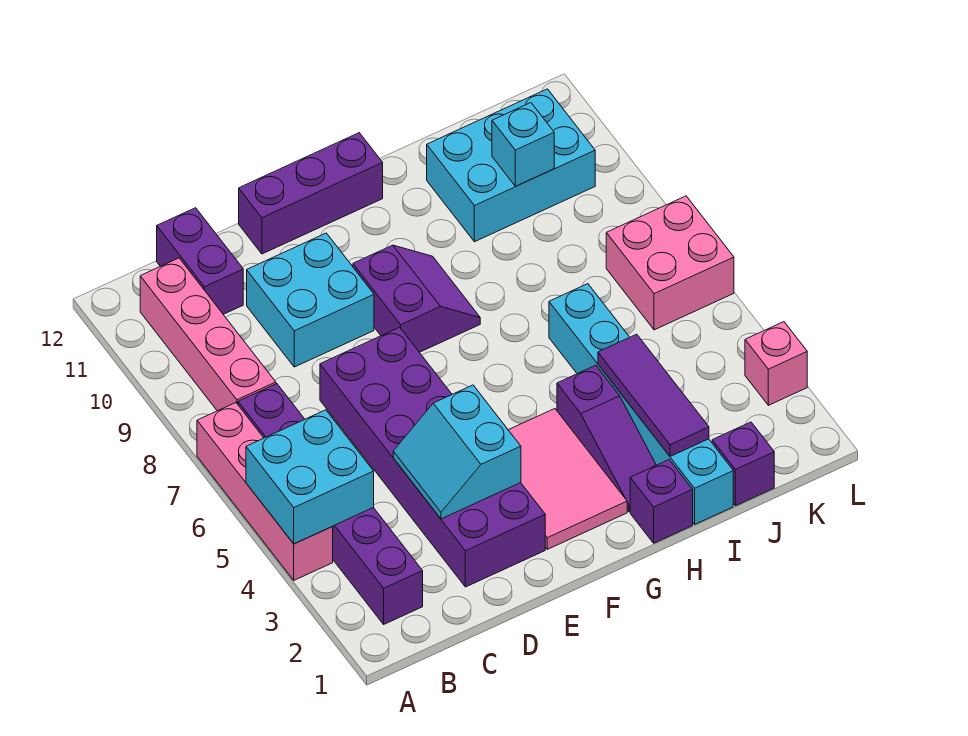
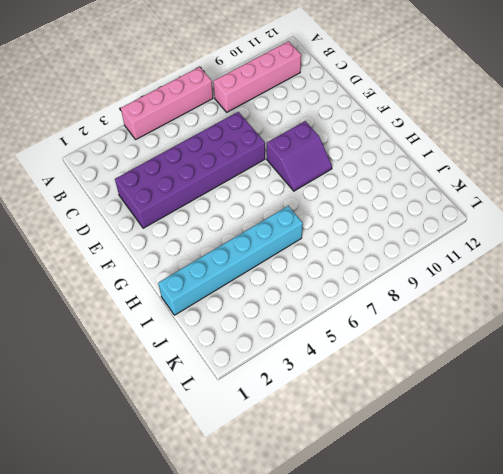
none -> purple 1x6 brick [238,384,423,624]
none -> purple 1x2 brick [157,208,243,314]
none -> cyan 2x2 brick [247,233,374,367]

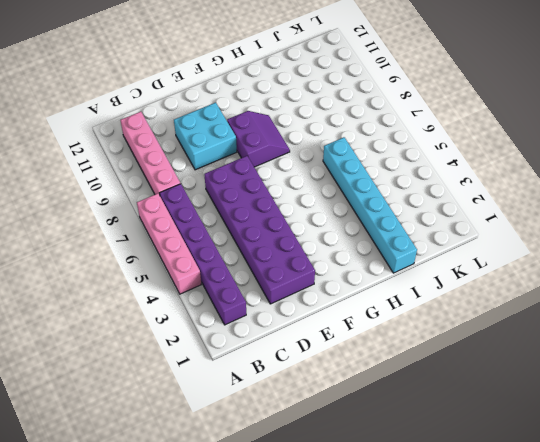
none -> purple 1x2 brick [157,208,243,314]
none -> purple 1x3 brick [239,133,383,254]
none -> pink 2x3 tile [509,409,627,549]

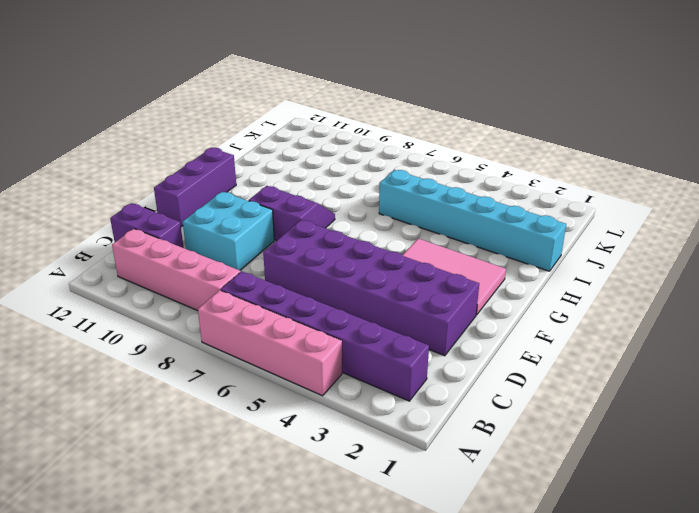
none -> purple 1x1 brick [630,460,693,543]
none -> purple 1x3 slope [557,365,656,512]
none -> cyan 2x3 brick [427,89,595,242]

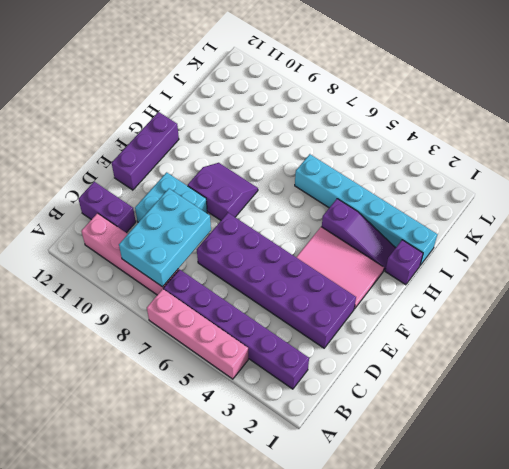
cyan 2x3 brick [119,189,211,287] -> cyan 2x3 brick moved to [427,89,595,242]
none -> purple 1x1 brick [712,422,774,506]
none -> pink 2x2 brick [606,196,734,330]
none -> pink 1x1 brick [745,322,807,405]

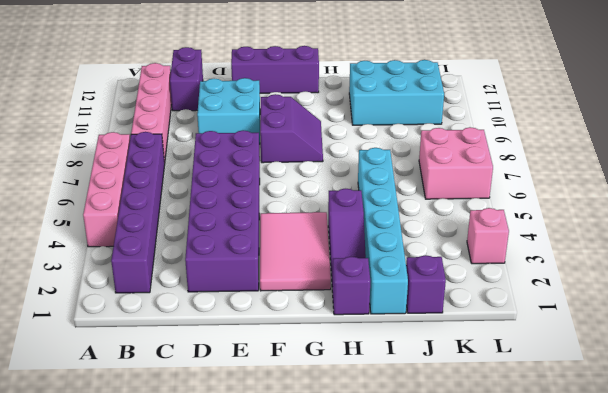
none -> cyan 2x2 brick [246,410,374,544]
none -> cyan 2x2 slope [393,385,521,519]
none -> purple 1x3 tile [598,334,709,456]

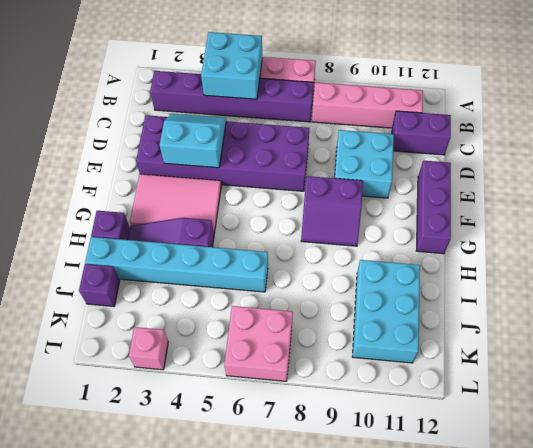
none -> purple 1x3 tile [598,334,709,456]
none -> cyan 1x1 brick [492,103,554,186]

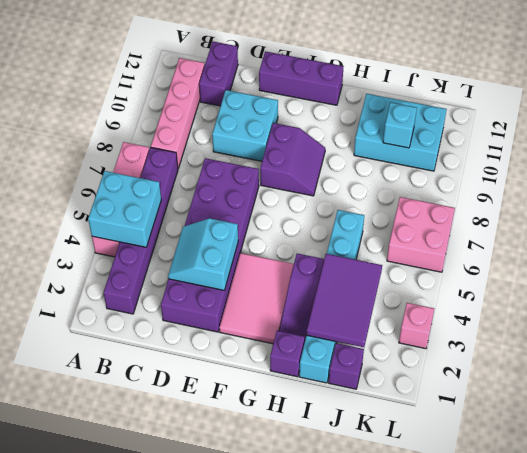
purple 2x3 tile [307,254,382,347] -> purple 1x3 tile [598,334,709,456]

